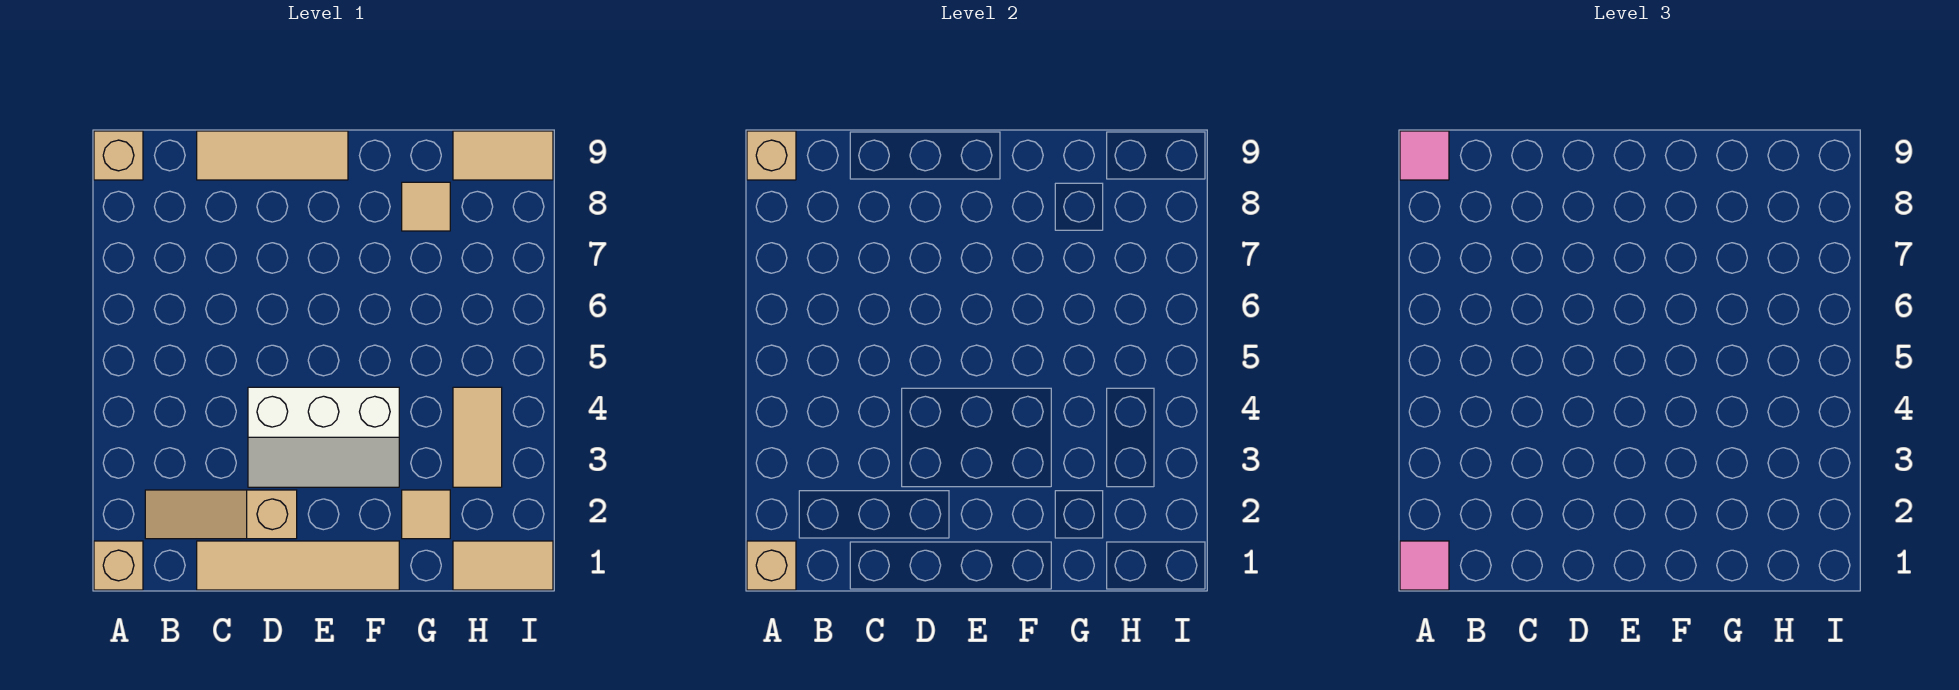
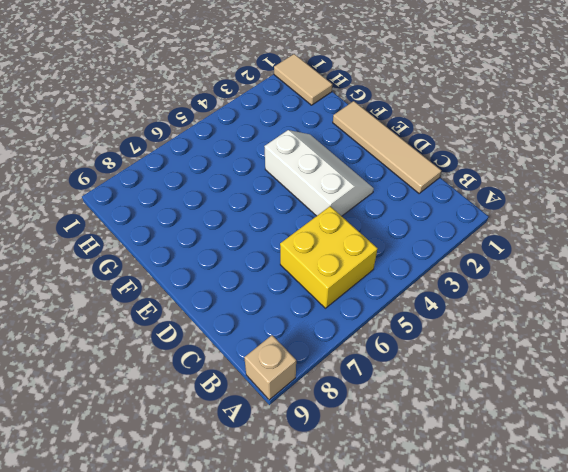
yellow 2x2 brick [280,206,378,308] -> none
none -> tan 1x1 brick [94,541,143,590]
none -> tan 1x3 slope [145,490,297,539]
none -> tan 1x3 tile [197,131,348,180]

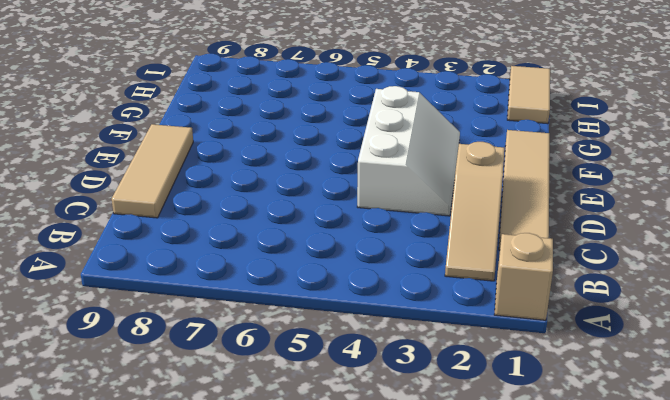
none -> tan 1x1 brick [94,131,143,180]
none -> tan 1x1 tile [402,490,450,539]
none -> tan 1x1 tile [402,182,450,231]

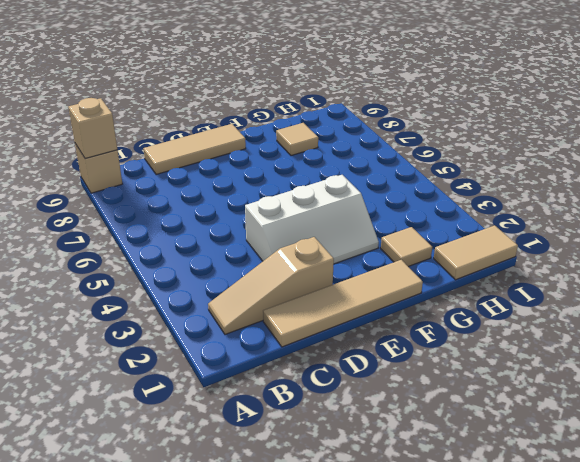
none -> tan 1x1 brick [94,541,143,590]
none -> tan 1x2 tile [453,387,502,487]
none -> tan 1x2 tile [453,131,553,180]

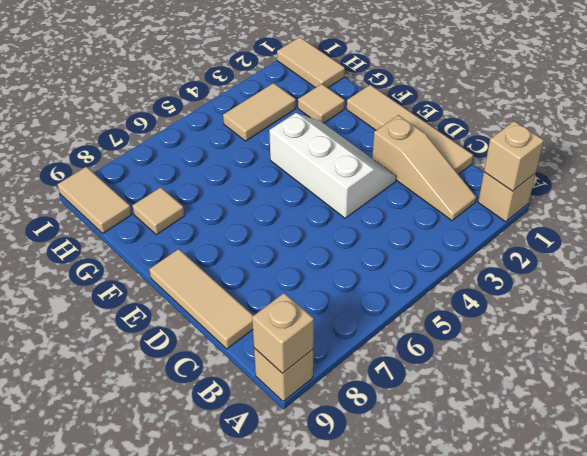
none -> pink 1x1 tile [1400,541,1449,590]
none -> pink 1x1 tile [1400,131,1449,180]

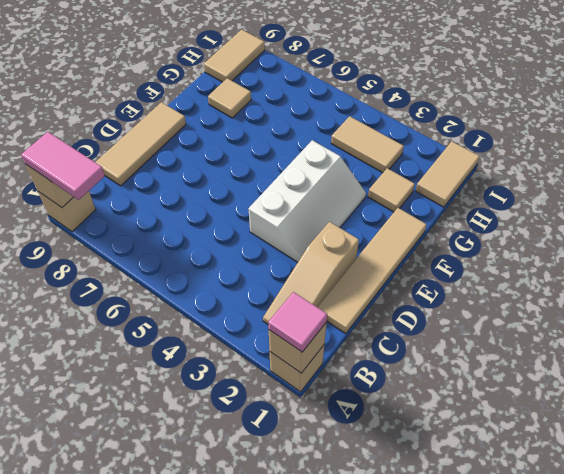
pink 1x2 tile [21,132,105,200] -> pink 1x1 tile [1400,131,1449,180]

